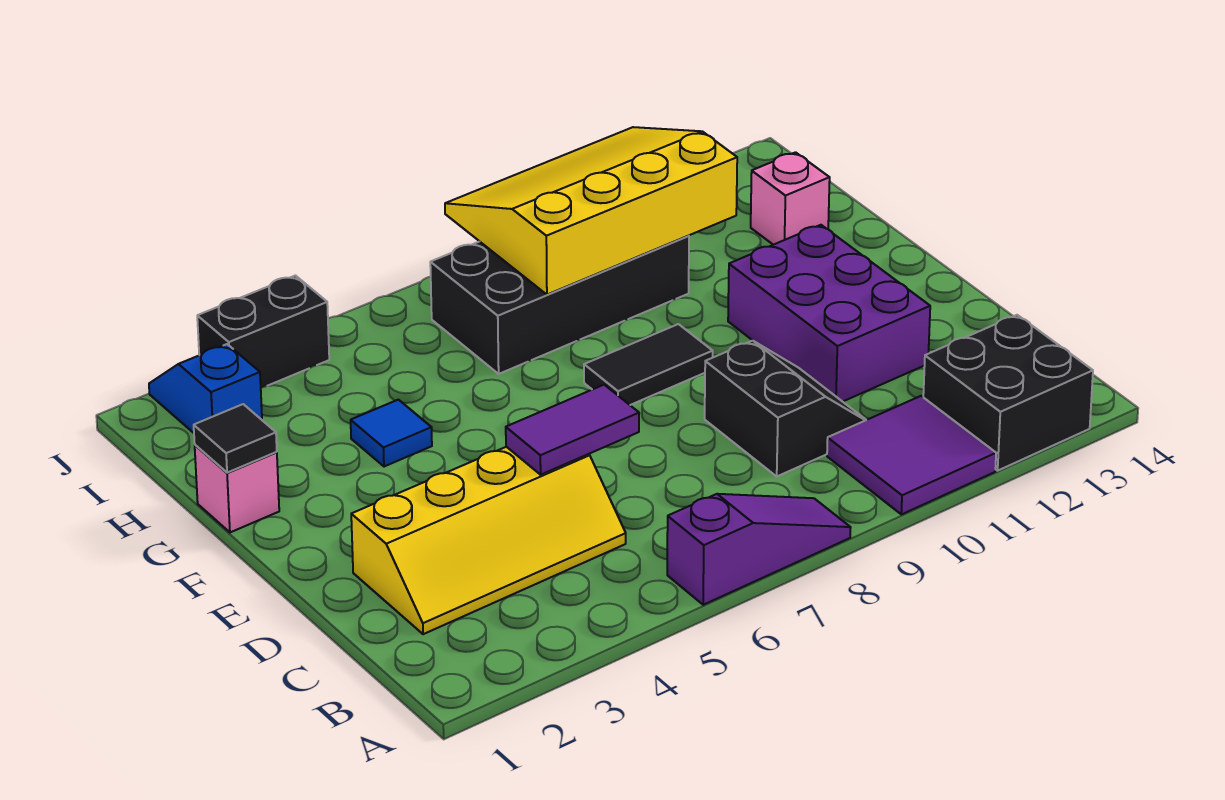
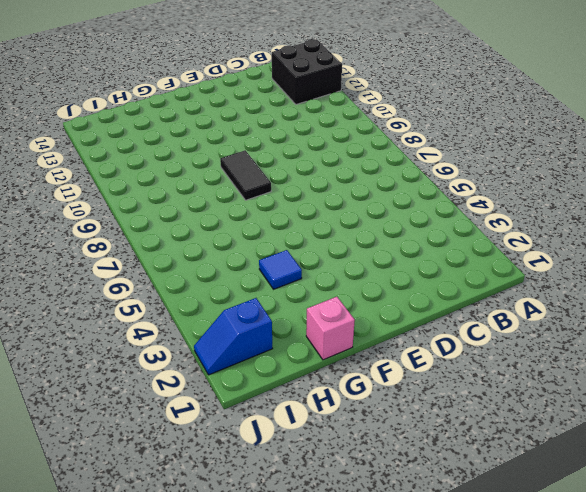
none -> purple 1x3 slope [667,494,851,605]
none -> purple 2x2 tile [827,396,996,514]
none -> yellow 2x4 slope [351,447,626,634]

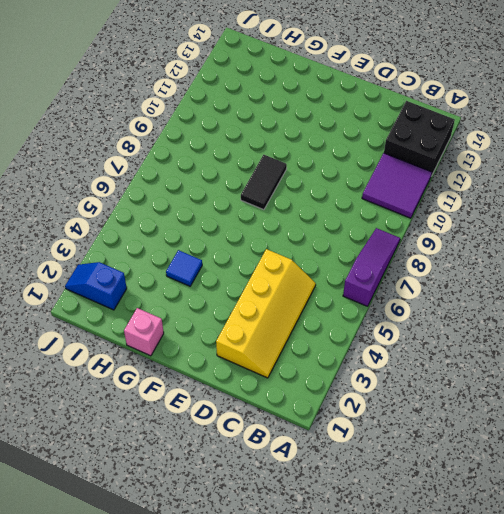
none -> black 2x2 slope [705,341,866,476]
none -> purple 2x3 brick [728,225,930,402]
none -> black 2x4 brick [430,236,689,374]

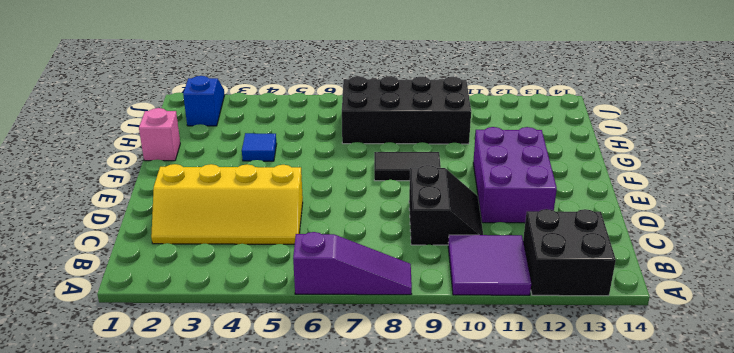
none -> pink 1x1 brick [751,152,830,245]
none -> black 1x2 brick [197,276,329,388]
none -> purple 1x2 tile [506,385,639,475]

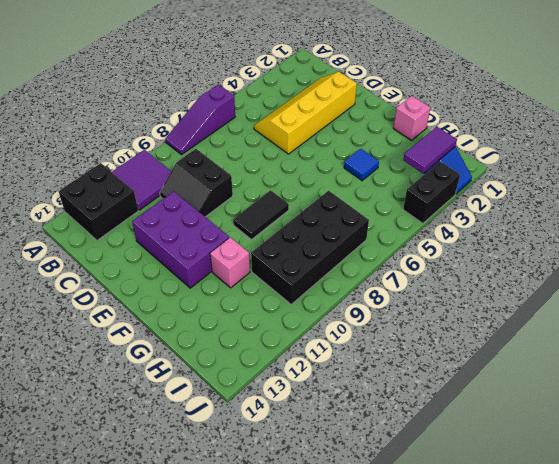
pink 1x1 brick [210,237,250,288] -> pink 1x1 brick moved to [751,152,830,245]
purple 1x2 tile [403,127,457,173] -> purple 1x2 tile moved to [506,385,639,475]
none -> black 1x1 tile [194,404,277,473]
none -> yellow 3x4 slope [445,127,737,295]

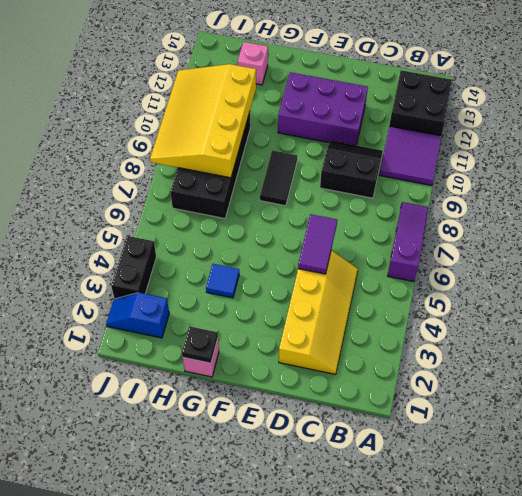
black 1x1 plate [182,326,218,363] -> black 1x1 tile [194,404,277,473]

